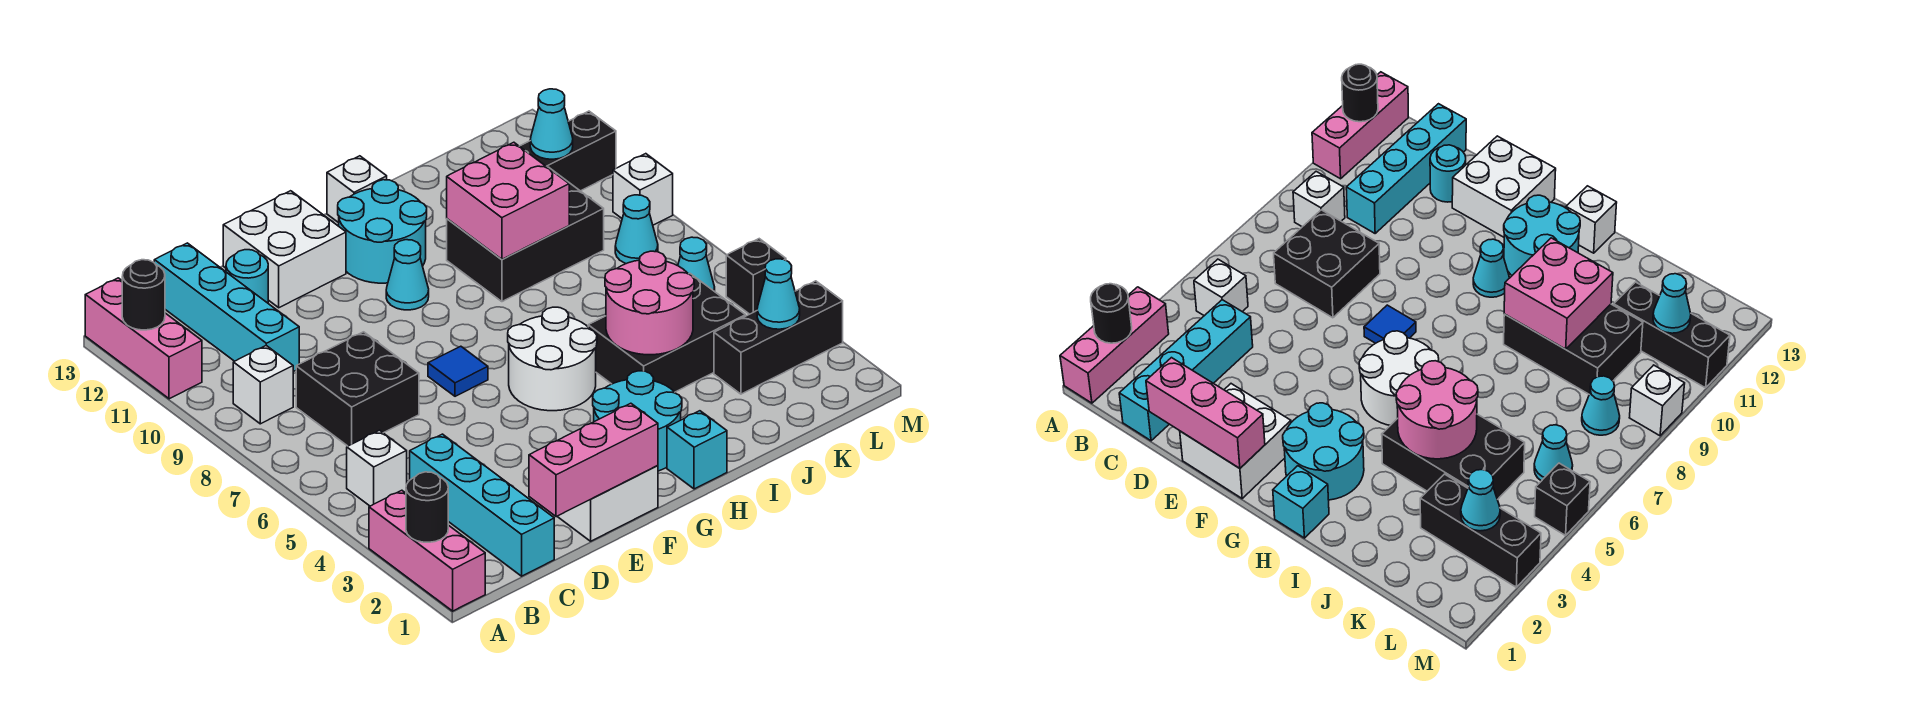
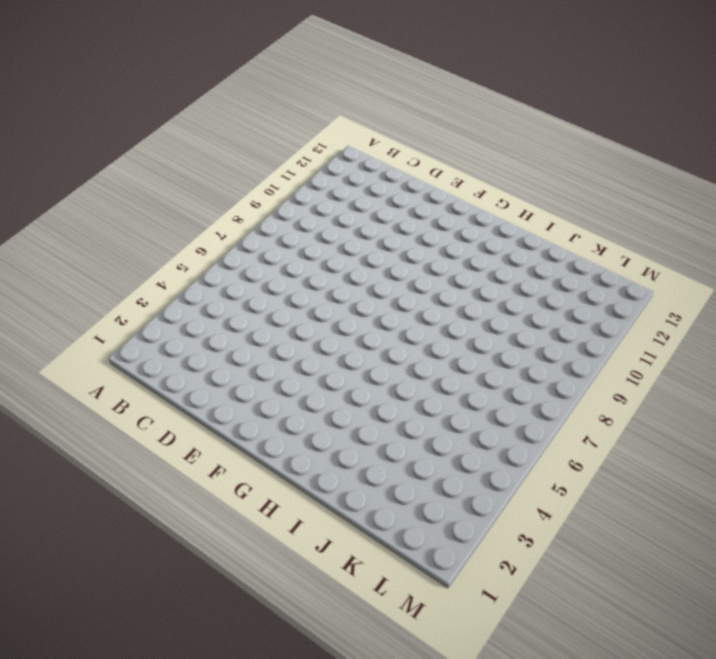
none -> pink 1x3 brick [369,490,485,611]
none -> pink 1x3 brick [85,278,202,399]
none -> white 1x1 brick [347,430,407,506]
none -> white 1x1 brick [233,346,293,424]

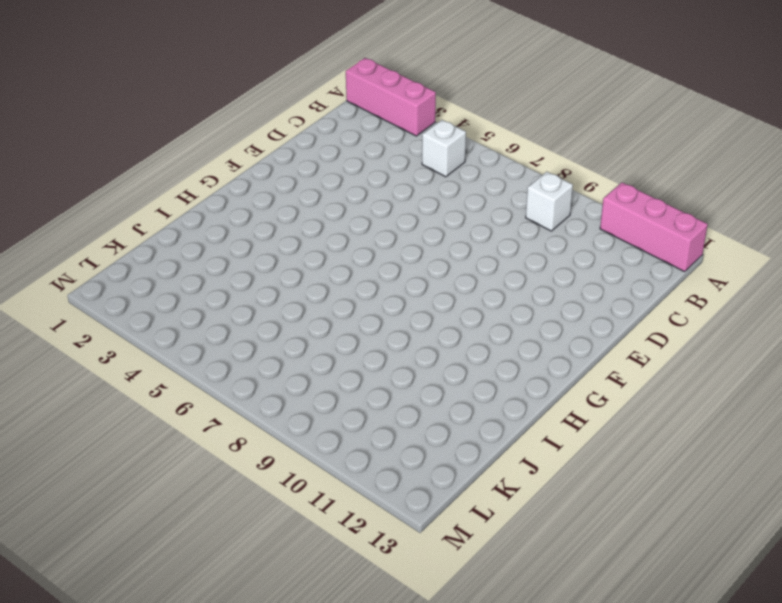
none -> cyan 1x4 brick [410,434,554,576]
none -> black 2x2 brick [296,332,419,446]
none -> cyan 1x4 brick [154,243,299,372]
none -> cyan 1x1 round brick [226,250,268,303]

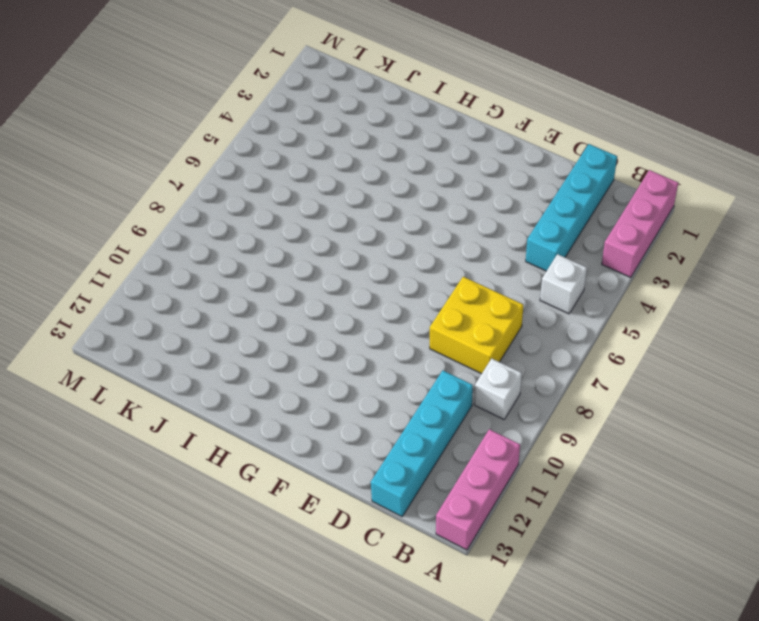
yellow 2x2 brick [430,277,523,374] -> black 2x2 brick [296,332,419,446]
none -> cyan 1x1 round brick [226,250,268,303]
none -> white 2x2 brick [557,466,658,541]
none -> white 2x2 brick [223,191,346,308]
none -> blue 1x1 tile [428,346,488,396]

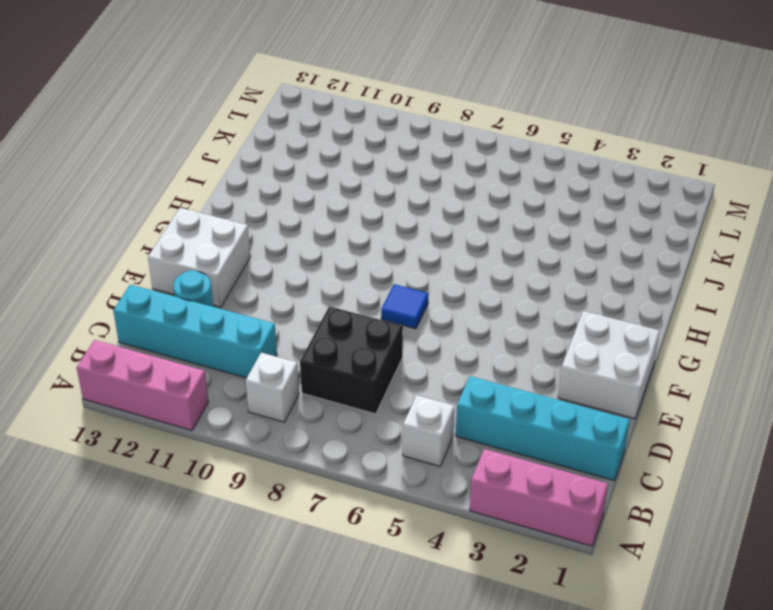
none -> cyan 2x2 round brick [593,371,682,471]
none -> white 2x2 round brick [508,307,597,411]
none -> cyan 1x1 cone [386,240,429,310]
none -> cyan 2x2 round brick [338,180,427,283]

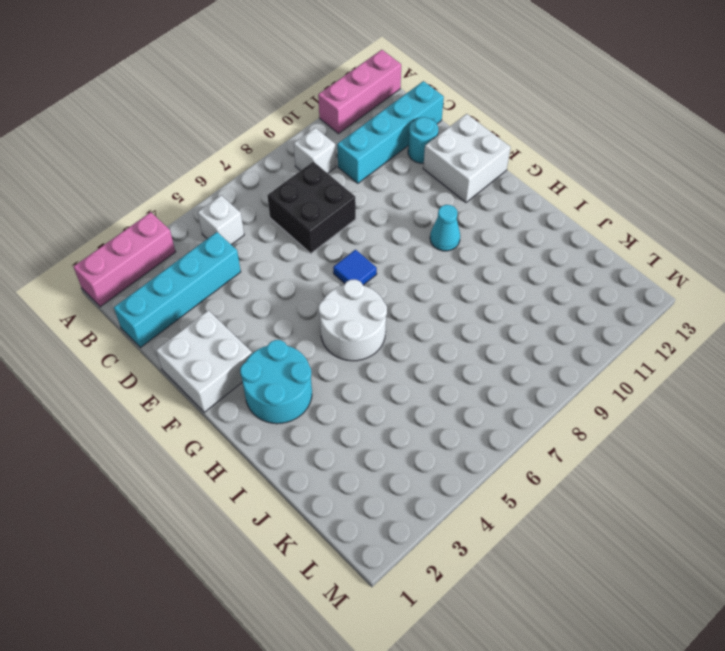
none -> cyan 2x2 round brick [338,180,427,283]
none -> cyan 1x1 brick [667,411,727,489]
none -> white 1x1 brick [327,156,387,223]
none -> black 2x3 brick [588,274,745,392]

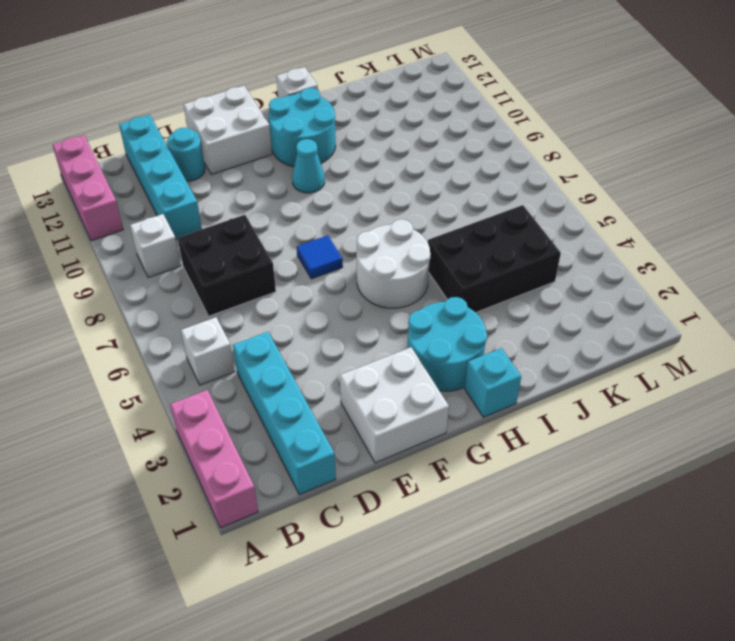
none -> black 2x3 brick [447,167,604,302]
none -> black 1x3 brick [714,281,843,394]
none -> black 1x3 brick [520,111,616,191]
none -> cyan 1x1 cone [678,237,715,291]

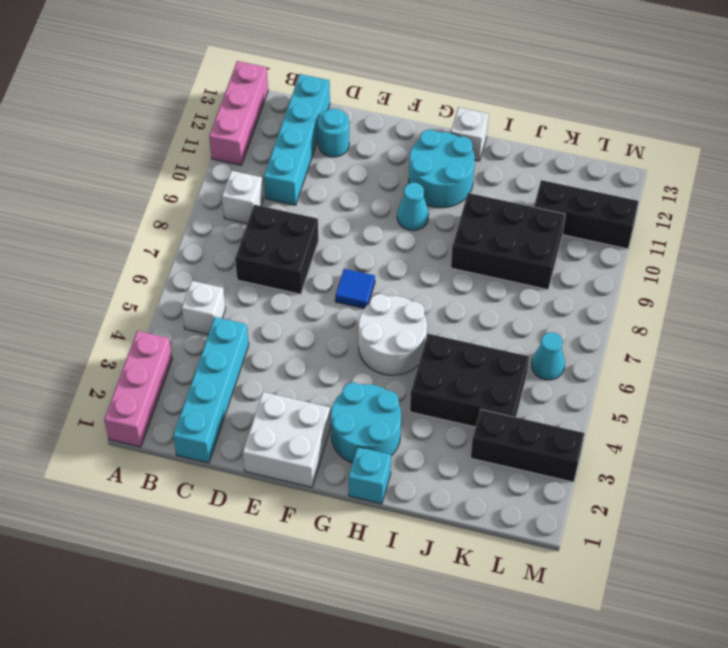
none -> white 2x2 brick [223,191,346,308]
none -> cyan 1x1 cone [615,195,658,264]
none -> black 1x1 brick [726,239,786,314]
none -> white 1x1 brick [613,154,673,225]

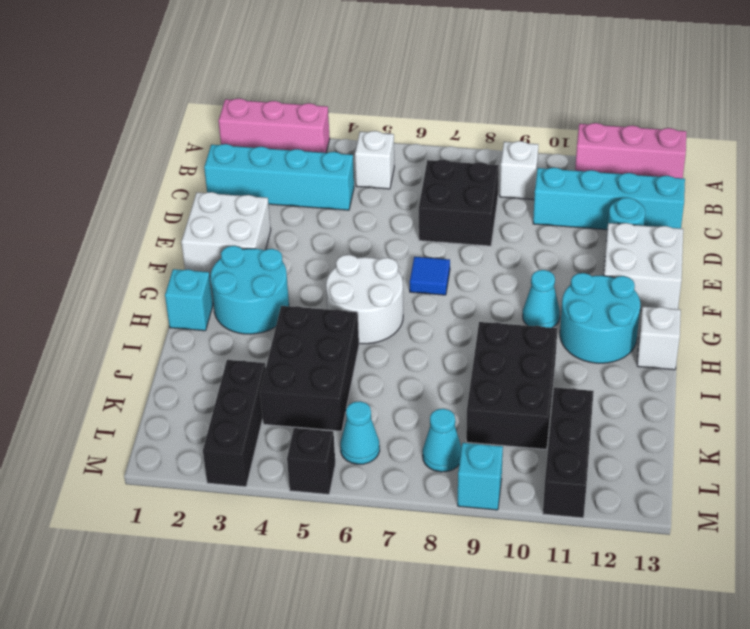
cyan 1x1 brick [458,443,503,510] -> white 1x1 brick [613,154,673,225]
none -> black 1x1 round brick [406,472,448,542]
none -> black 1x1 round brick [122,260,165,330]
none -> pink 1x3 brick [529,403,658,517]
none -> pink 2x2 round brick [605,251,694,355]

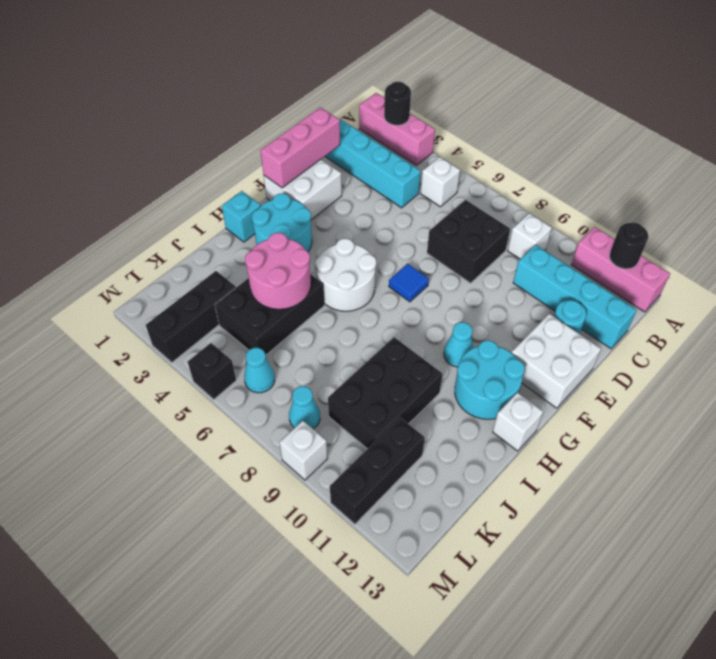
none -> pink 2x2 brick [447,142,569,259]
none -> cyan 1x1 cone [757,259,800,329]
none -> cyan 1x1 cone [530,89,573,159]

